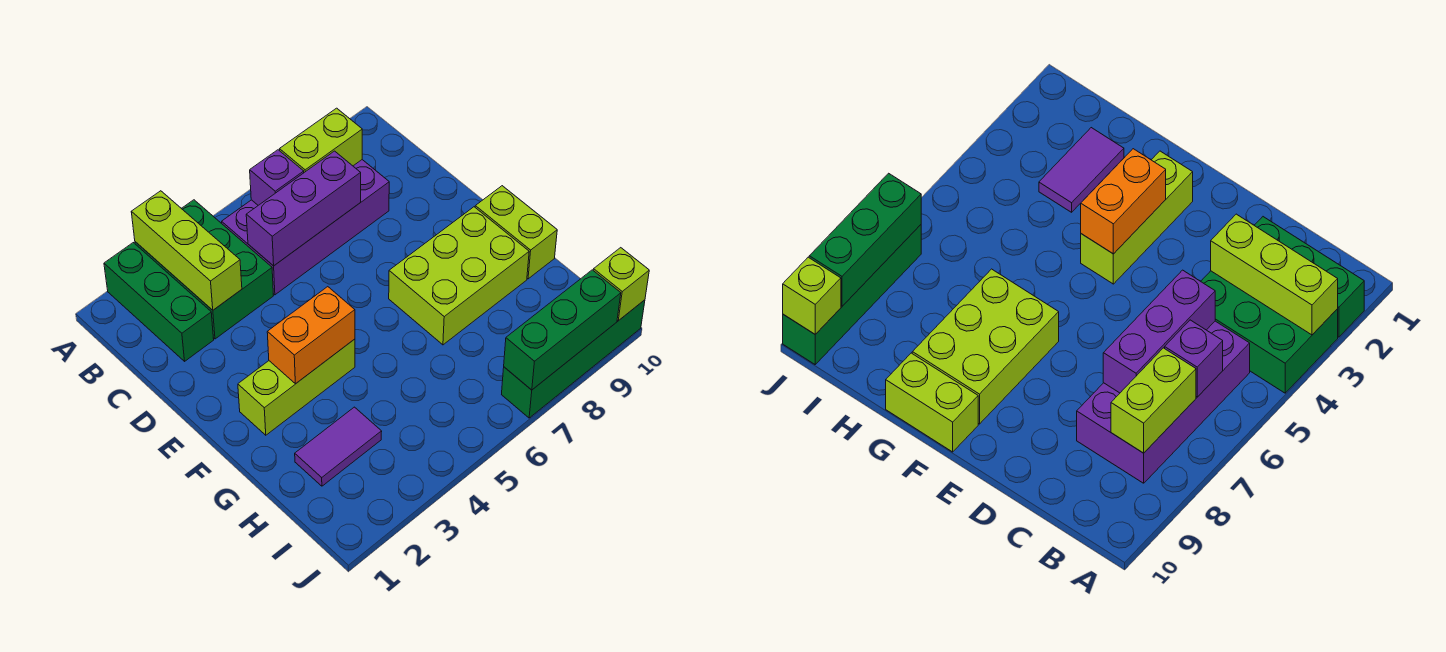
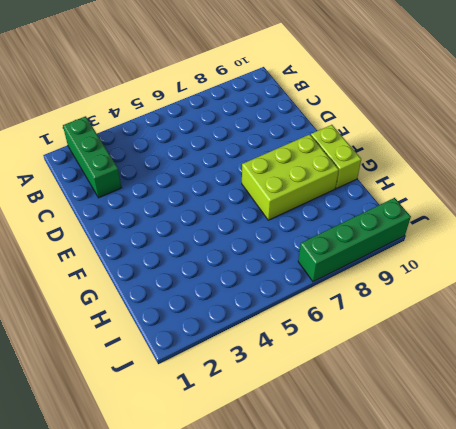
none -> green 2x3 brick [135,200,273,339]
none -> purple 2x4 brick [222,160,389,295]
none -> lime 1x3 brick [238,339,355,435]

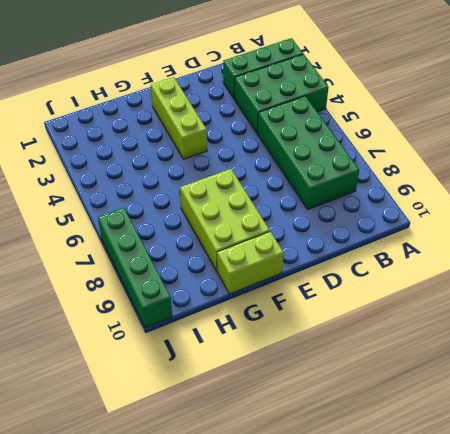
green 2x4 brick [257,96,359,209] -> purple 2x4 brick [222,160,389,295]
none -> purple 1x2 tile [295,407,382,486]
none -> lime 1x3 brick [131,191,242,310]
none -> purple 1x1 brick [250,150,304,205]

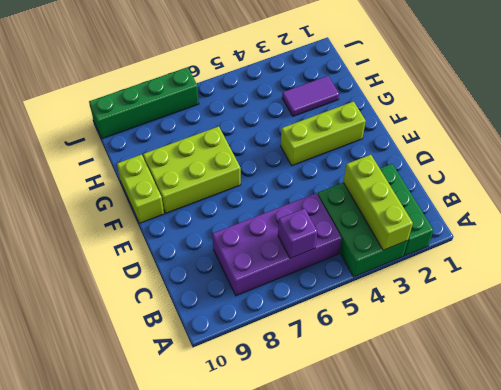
none -> lime 1x2 brick [280,108,362,172]
none -> purple 1x3 brick [246,151,361,266]
none -> orange 1x2 brick [267,287,355,384]

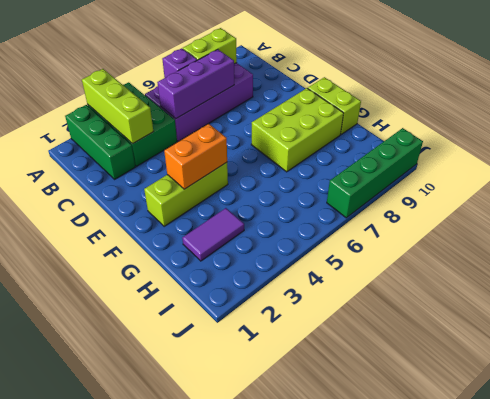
none -> green 1x3 brick [504,270,621,390]
none -> lime 1x1 brick [593,248,649,321]

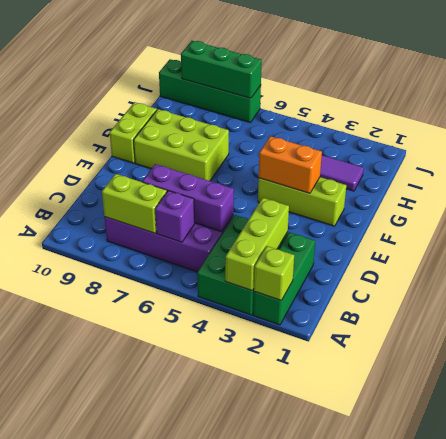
lime 1x1 brick [254,246,294,300] -> lime 1x1 brick moved to [593,248,649,321]

